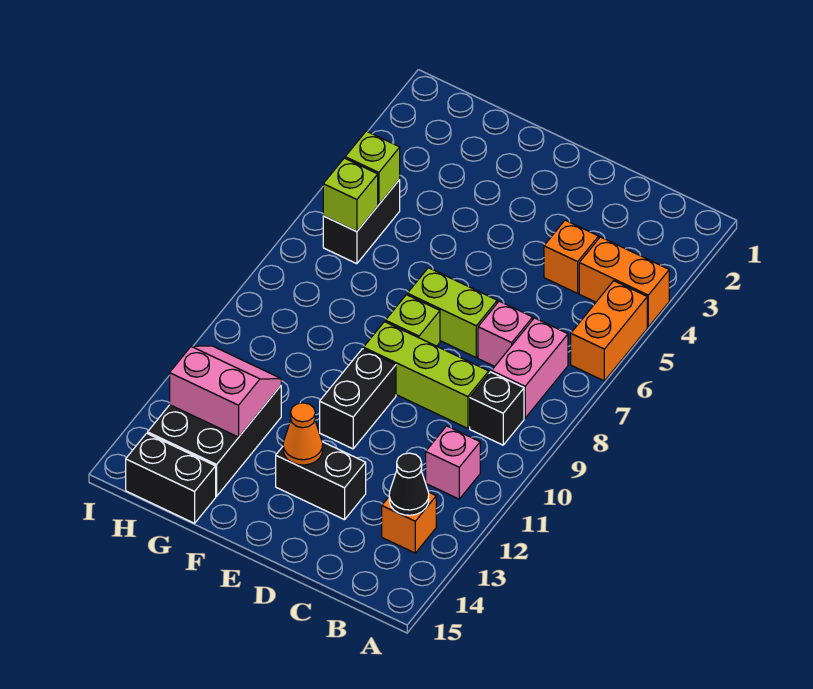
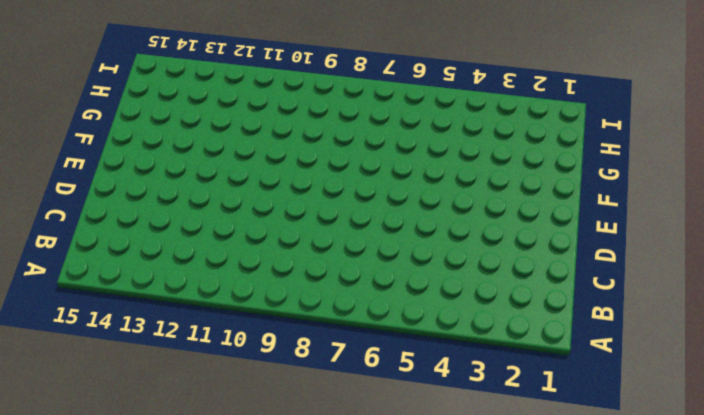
none -> orange 1x2 brick [579,237,669,327]
none -> orange 1x2 brick [571,281,647,381]
none -> pink 1x2 brick [492,318,568,418]

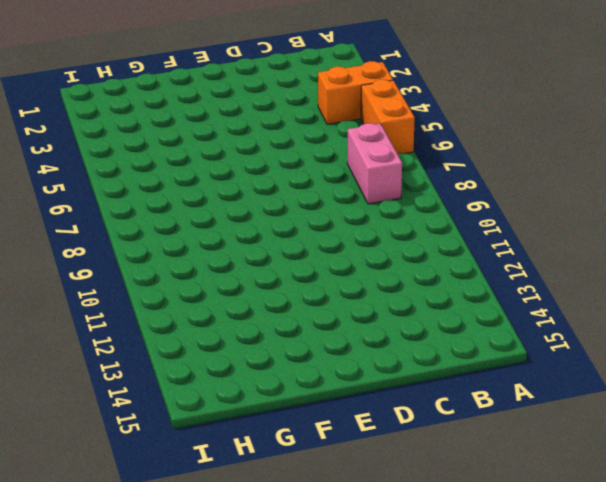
none -> black 1x1 brick [470,372,524,445]
none -> pink 1x1 brick [426,426,480,499]
none -> orange 1x1 brick [382,492,436,553]

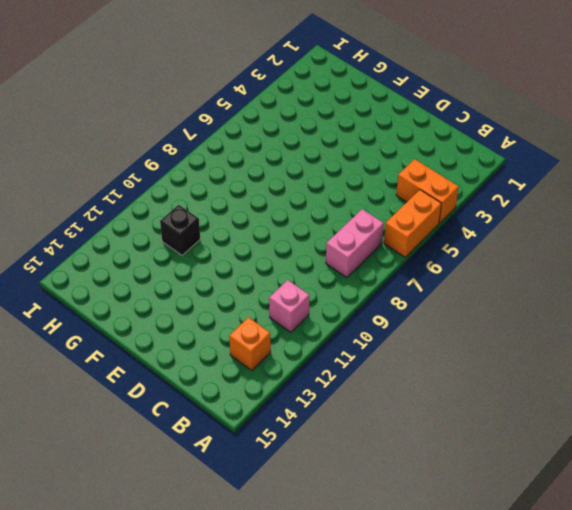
black 1x1 brick [160,205,200,255] -> black 1x1 brick moved to [470,372,524,445]
none -> orange 1x1 brick [544,220,599,293]
none -> pink 1x1 brick [478,301,533,366]
none -> lime 1x3 brick [363,322,489,428]

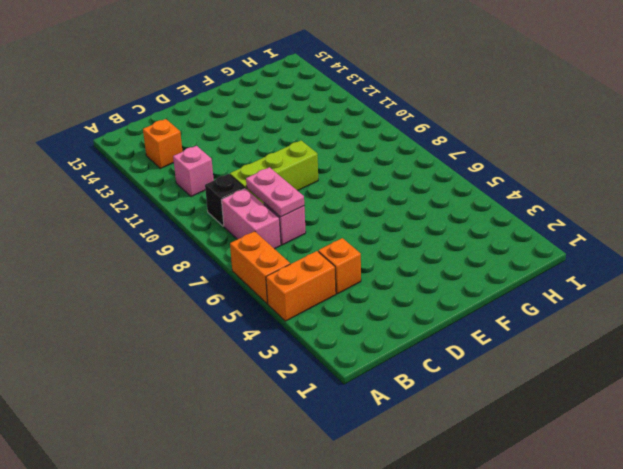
pink 1x2 plate [246,167,304,217] -> none
none -> lime 1x2 brick [407,268,497,357]
none -> black 1x2 brick [276,442,366,520]
none -> lime 1x1 brick [385,295,440,346]

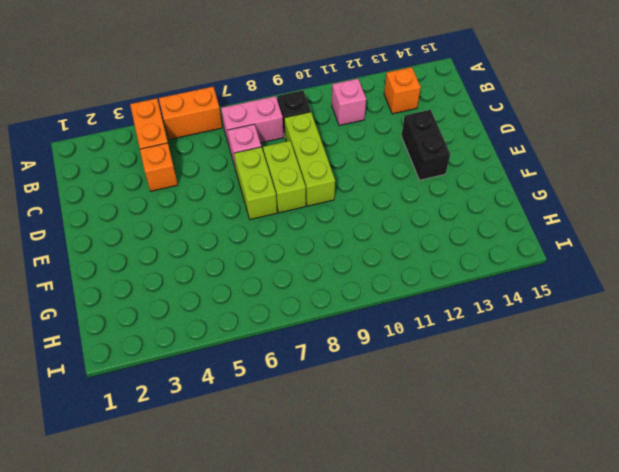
lime 1x2 brick [263,141,306,213] -> lime 1x1 brick [385,295,440,346]
none -> black 1x2 brick [320,349,396,449]
none -> black 2x3 brick [148,386,281,496]
none -> black 1x2 brick [126,433,216,523]

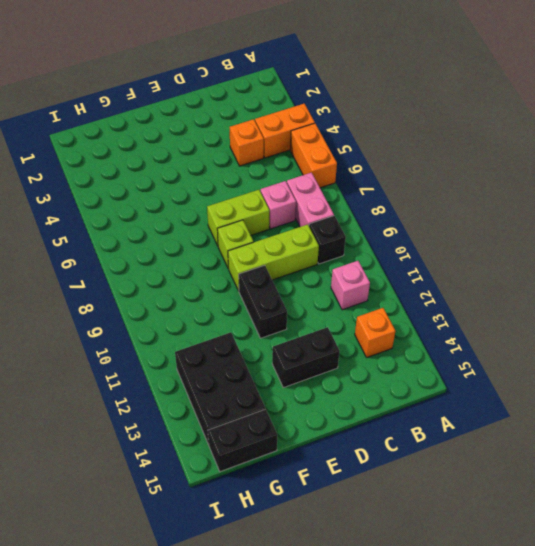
none -> black 1x2 brick [323,180,400,264]
none -> black 1x1 cone [389,453,429,515]
none -> orange 1x1 cone [283,403,323,465]

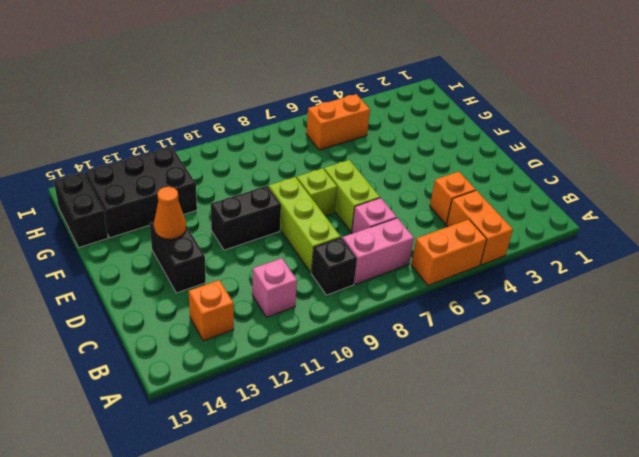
orange 1x2 brick [306,94,370,150] -> black 1x2 brick [323,180,400,264]
none -> black 1x1 cone [389,453,429,515]
none -> pink 2x2 slope [170,346,281,437]
none -> lime 1x1 brick [345,131,400,204]

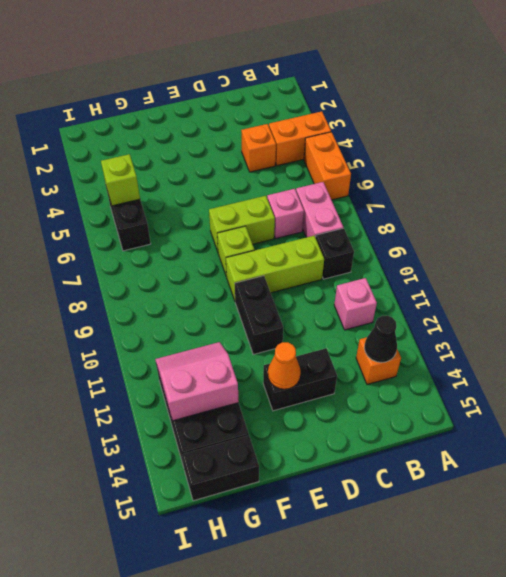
none -> lime 1x1 brick [323,158,378,232]

